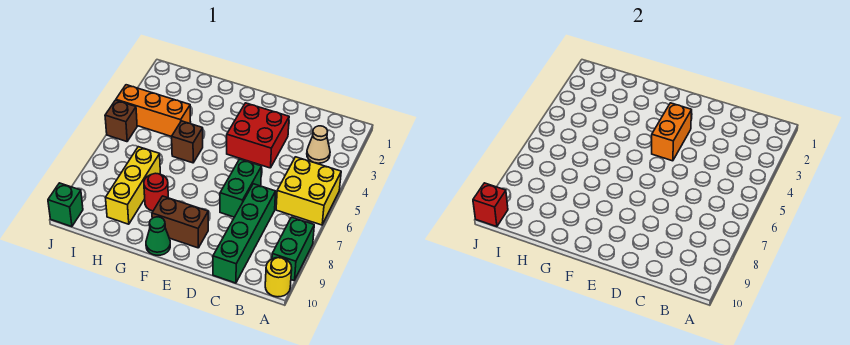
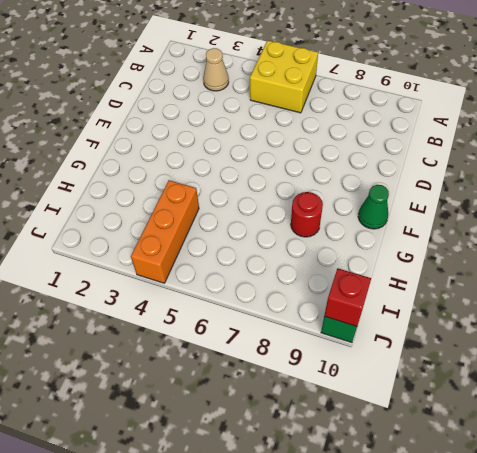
none -> green 1x2 brick [272,217,314,280]
none -> yellow 1x1 round brick [265,258,292,297]
none -> green 1x4 brick [213,184,276,283]

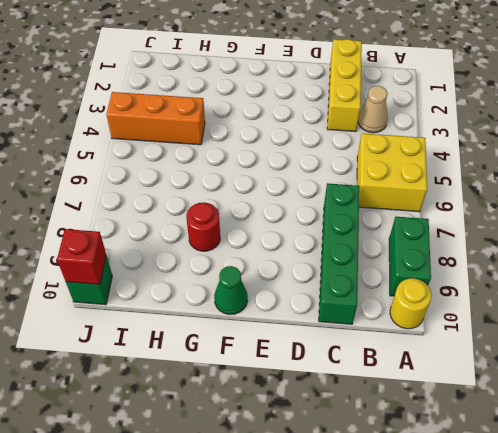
yellow 1x3 brick [327,39,362,132] -> yellow 1x3 brick moved to [105,147,160,224]
none -> red 2x2 brick [227,103,289,168]
none -> green 1x2 brick [220,159,262,217]
none -> brown 1x2 brick [152,196,208,248]

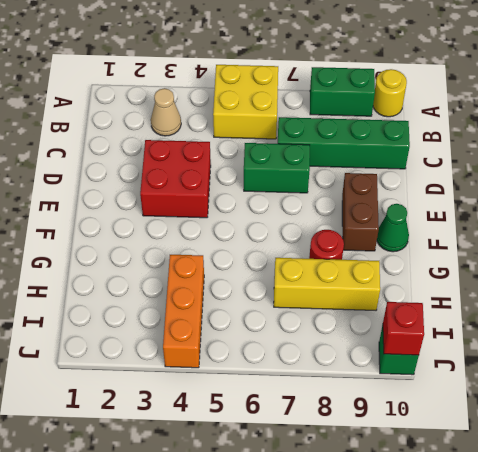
none -> brown 1x1 brick [172,121,203,163]
none -> brown 1x1 brick [105,100,137,142]
none -> orange 1x2 brick [652,103,692,161]

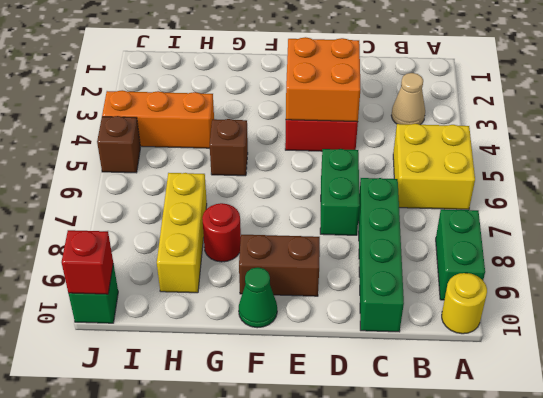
orange 2x2 brick [286,37,360,122] -> orange 1x2 brick [652,103,692,161]

